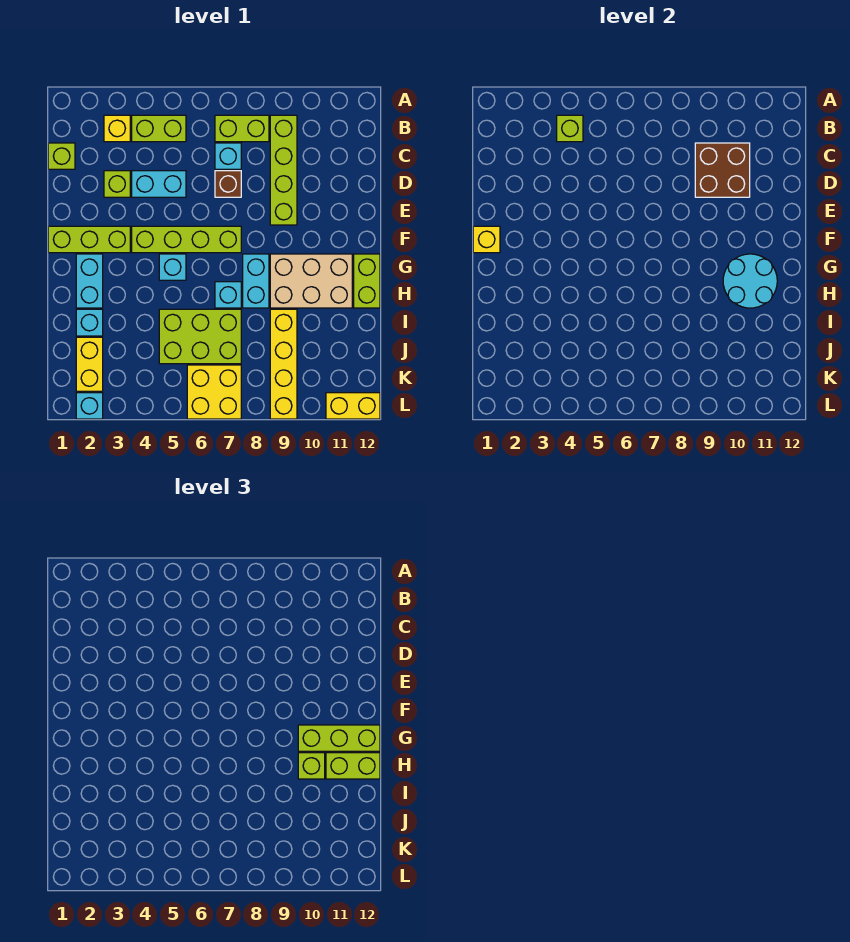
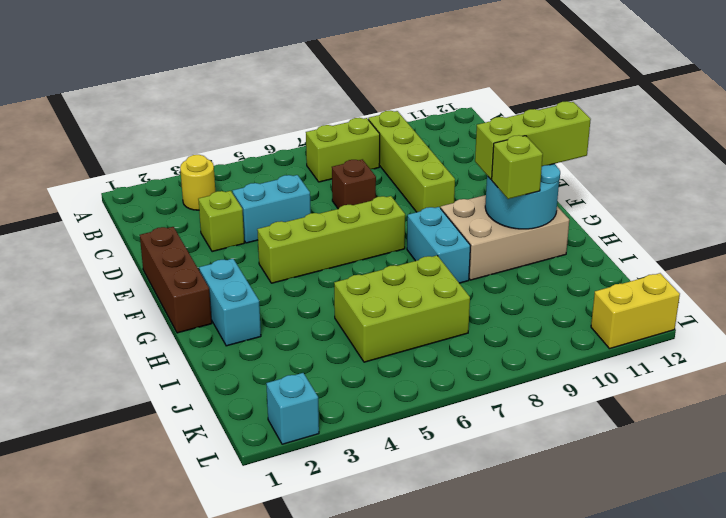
yellow 1x1 round brick [180,155,215,210] -> yellow 1x1 brick [104,115,130,142]
brown 1x3 brick [140,227,212,333] -> lime 1x3 brick [48,226,130,253]
none -> lime 1x2 brick [132,115,186,142]
none -> lime 1x1 brick [48,143,75,169]
none -> cyan 1x1 brick [215,143,241,169]
none -> cyan 1x1 brick [159,254,186,280]

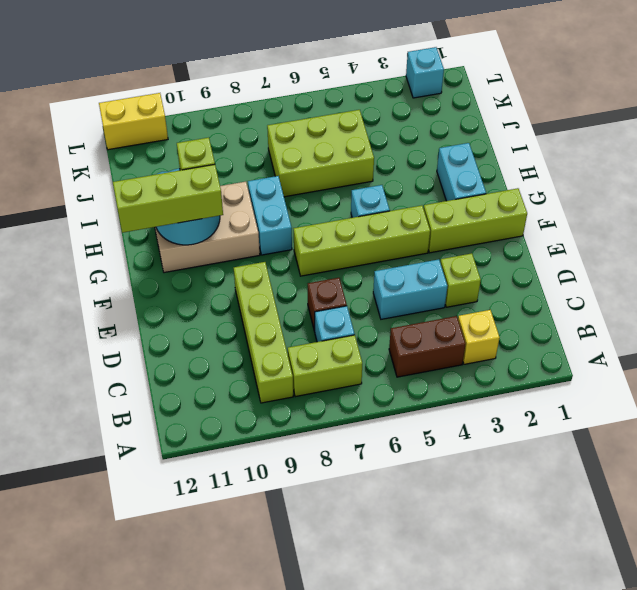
brown 1x2 brick [389,316,466,377] -> lime 1x2 brick [132,115,186,142]
none -> lime 1x1 brick [48,143,75,169]
none -> lime 1x2 brick [354,254,380,308]
none -> cyan 1x1 brick [215,282,241,308]
none -> cyan 1x1 brick [76,309,103,336]

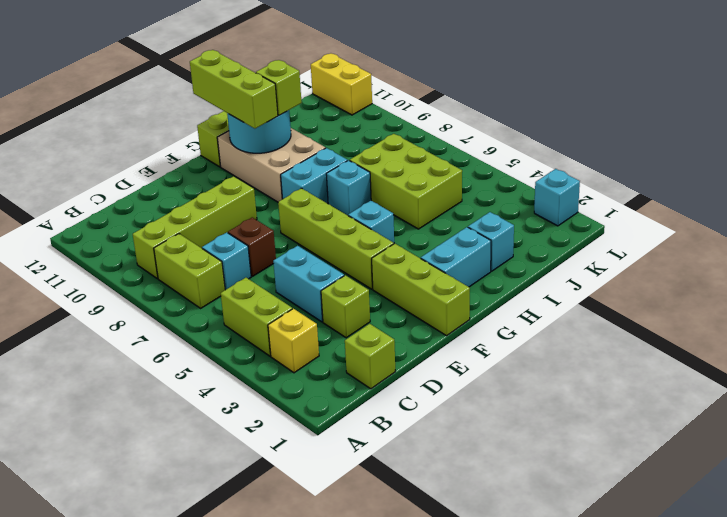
none -> yellow 1x4 brick [270,309,297,419]
none -> yellow 1x2 brick [76,337,103,391]
none -> yellow 2x2 brick [187,365,241,419]
none -> lime 1x1 brick [557,115,583,142]

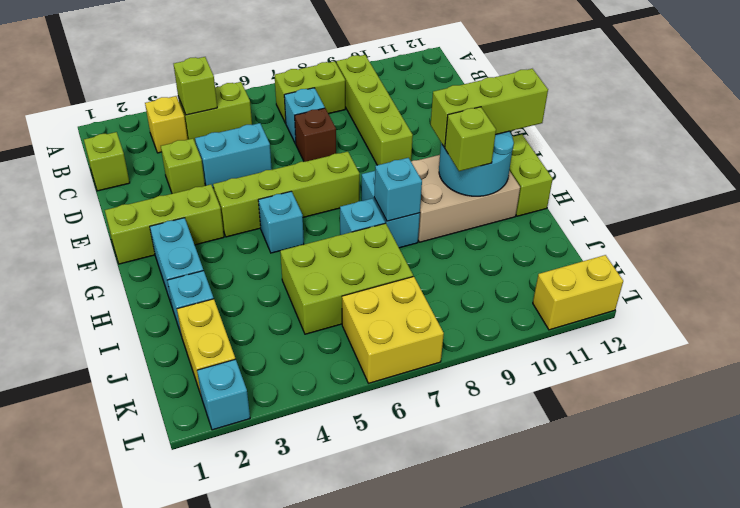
cyan 1x1 brick [374,158,422,221] -> none
none -> yellow 1x4 brick [270,309,297,419]
none -> brown 2x2 brick [695,143,750,197]
none -> yellow 1x1 brick [473,226,500,253]
none -> lime 1x2 brick [326,753,380,779]

